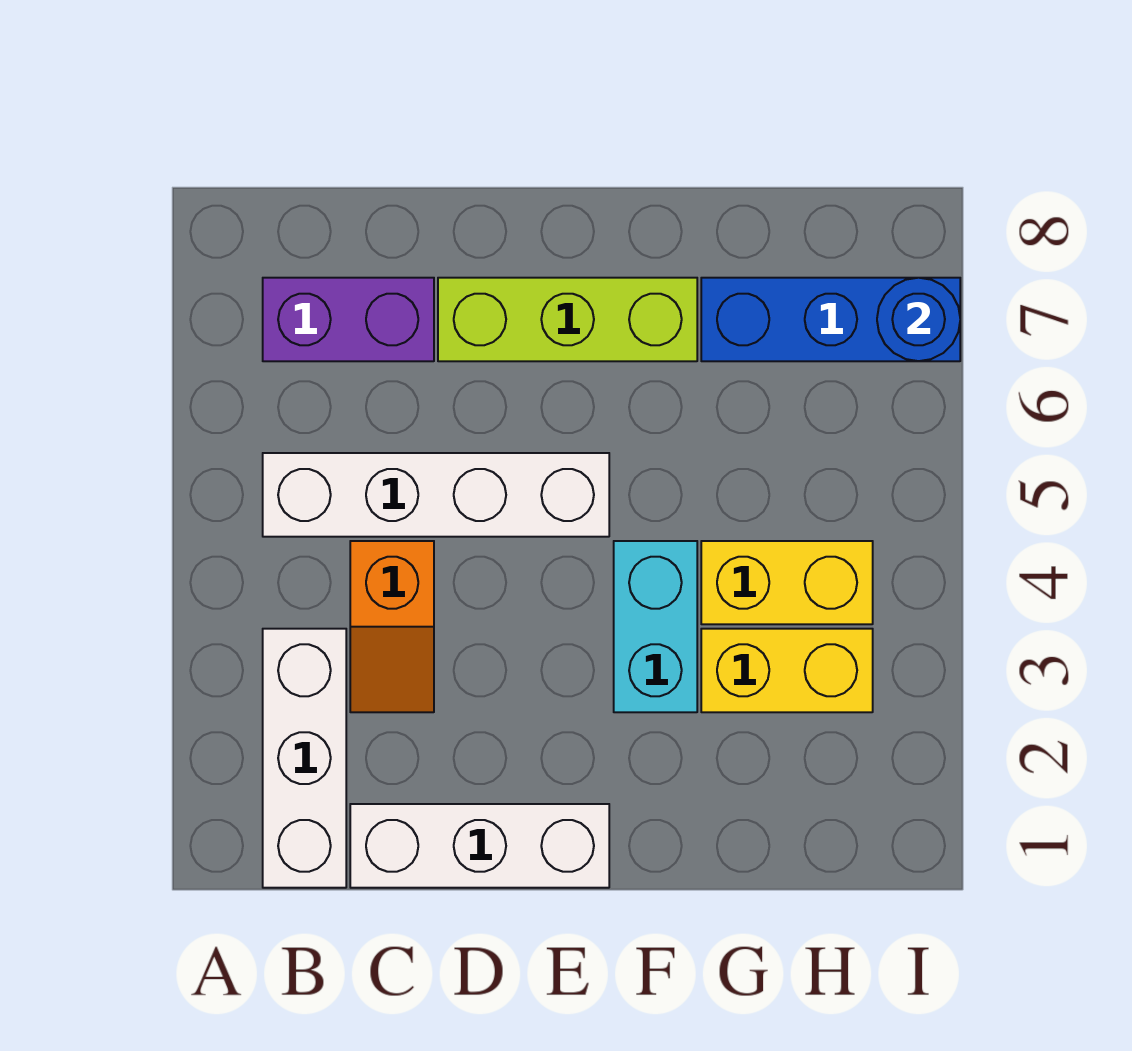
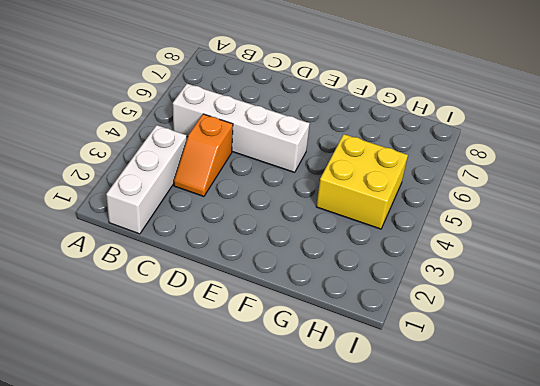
yellow 2x2 brick [316,134,408,229] -> yellow 1x2 brick [701,541,873,624]
none -> purple 1x2 brick [263,278,434,361]
none -> white 1x3 brick [350,804,609,888]

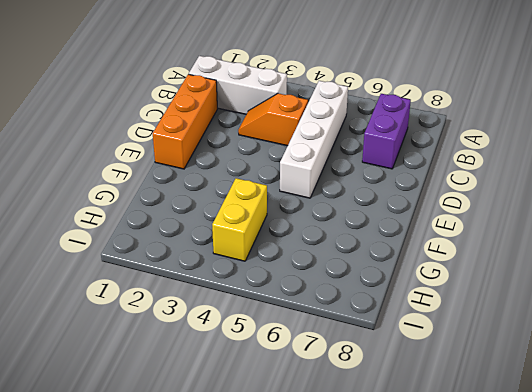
orange 1x3 brick [153,74,217,169] -> white 1x3 brick [350,804,609,888]
none -> lime 1x3 brick [438,278,697,361]
none -> cyan 1x2 brick [614,541,697,712]

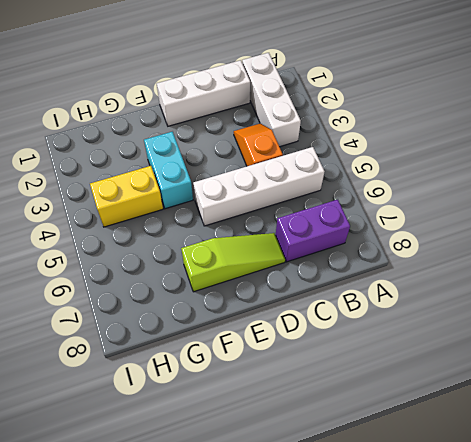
lime 1x3 slope [181,233,285,292] -> lime 1x3 brick [438,278,697,361]
none -> yellow 1x2 brick [701,629,873,712]
none -> blue 1x3 brick [701,278,960,361]

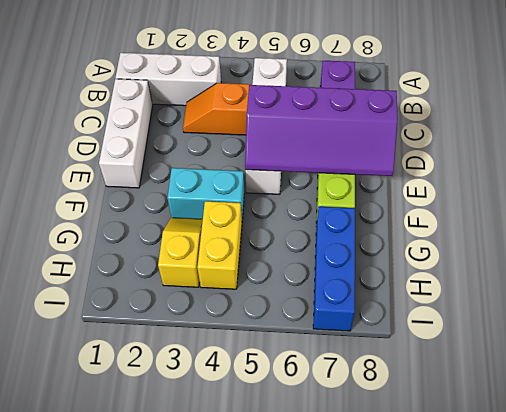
purple 2x4 slope [245,85,398,176] -> none
yellow 1x2 slope [158,218,203,287] -> yellow 1x2 brick [701,629,873,712]
none -> blue 1x1 round brick [877,278,960,361]

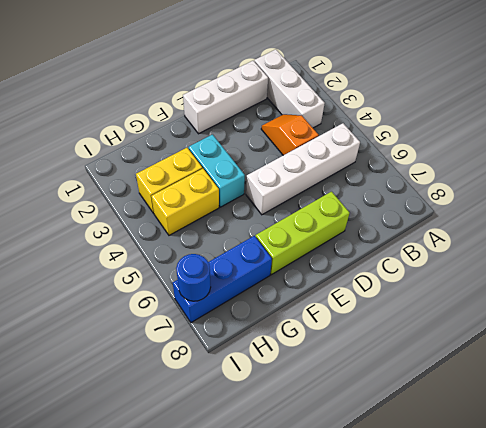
none -> purple 1x2 brick [263,278,434,361]

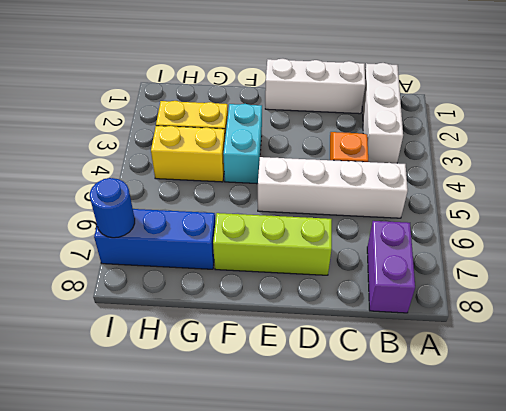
purple 1x2 brick [367,221,415,313] -> purple 1x2 brick turned to [263,278,434,361]

